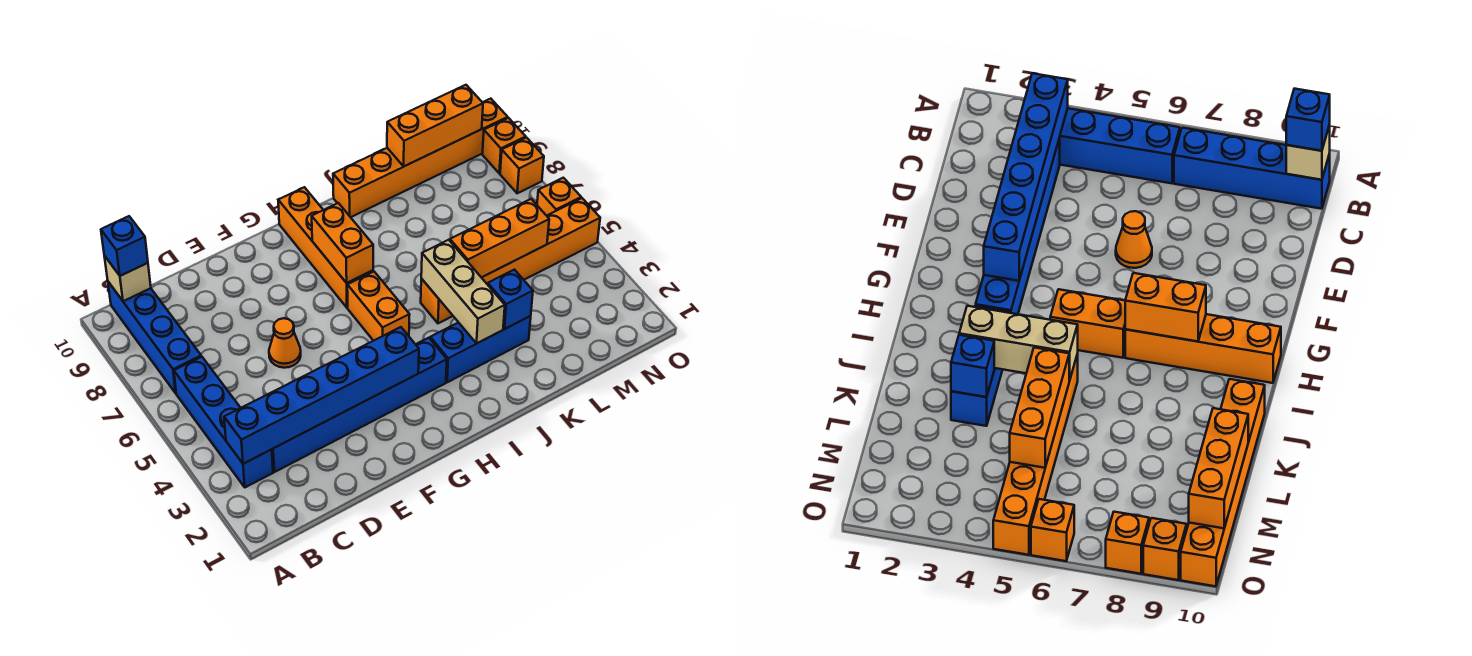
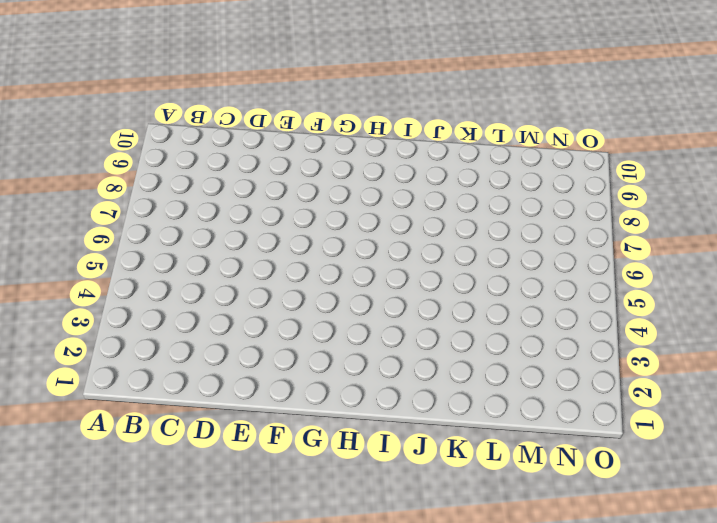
none -> blue 1x4 brick [174,357,273,487]
none -> blue 1x4 brick [108,282,201,393]
none -> blue 1x6 brick [271,338,447,472]

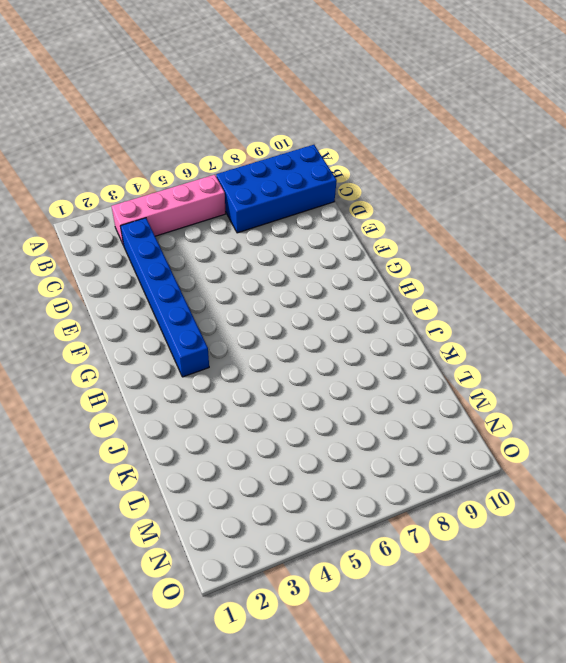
pink 1x4 brick [111,175,226,245] -> blue 1x4 brick [174,357,273,487]
blue 2x4 brick [216,145,337,233] -> blue 1x4 brick [108,282,201,393]
none -> orange 1x1 cone [269,318,301,368]
none -> orange 1x2 brick [347,271,410,341]
none -> orange 1x4 brick [278,187,373,308]

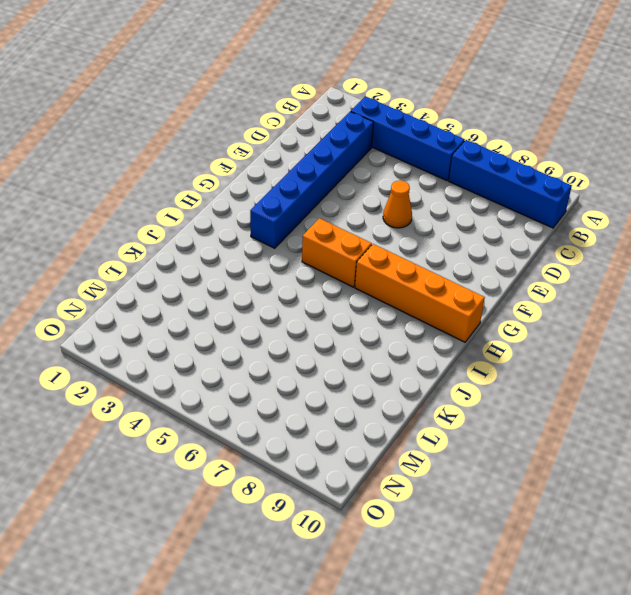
none -> blue 1x3 brick [430,316,531,382]
none -> orange 1x6 brick [421,198,600,323]
none -> orange 1x6 brick [333,99,508,217]

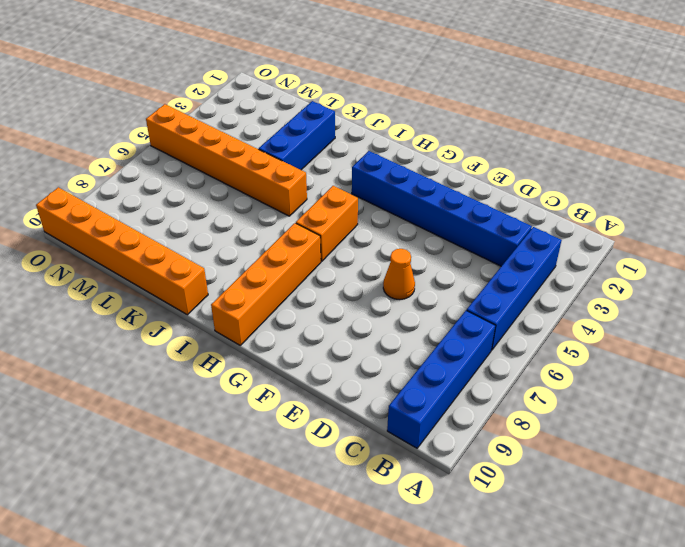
blue 1x3 brick [259,101,335,170] -> blue 1x3 brick turned to [430,316,531,382]
none -> orange 1x1 brick [537,178,581,216]
none -> orange 1x1 brick [500,138,544,193]
none -> orange 1x1 brick [482,118,526,173]

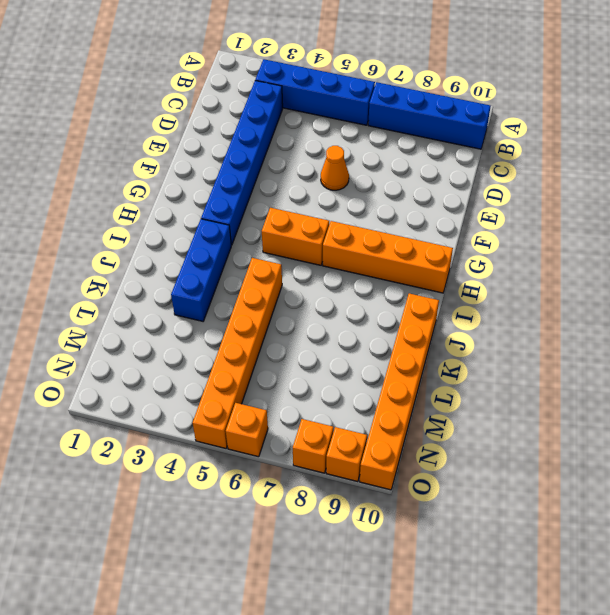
none -> blue 1x6 brick [224,327,419,464]
none -> tan 1x1 brick [104,256,151,301]
none -> orange 1x2 brick [312,203,373,283]

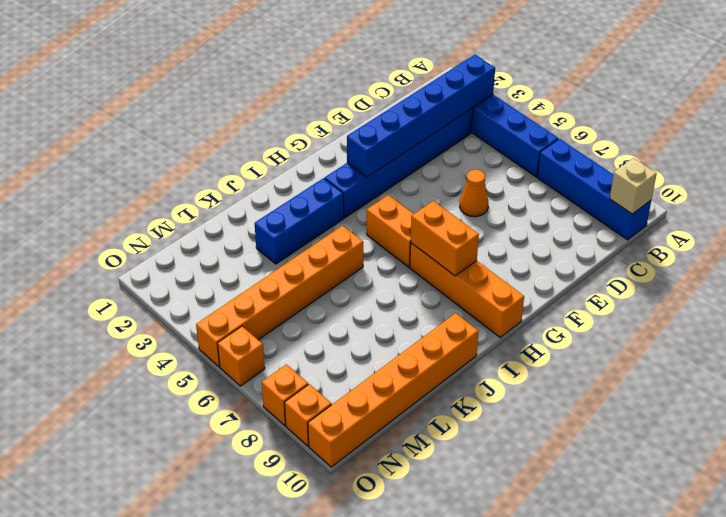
none -> tan 1x3 brick [421,240,505,343]
none -> blue 1x1 brick [488,270,533,329]
none -> orange 1x3 brick [450,199,549,277]

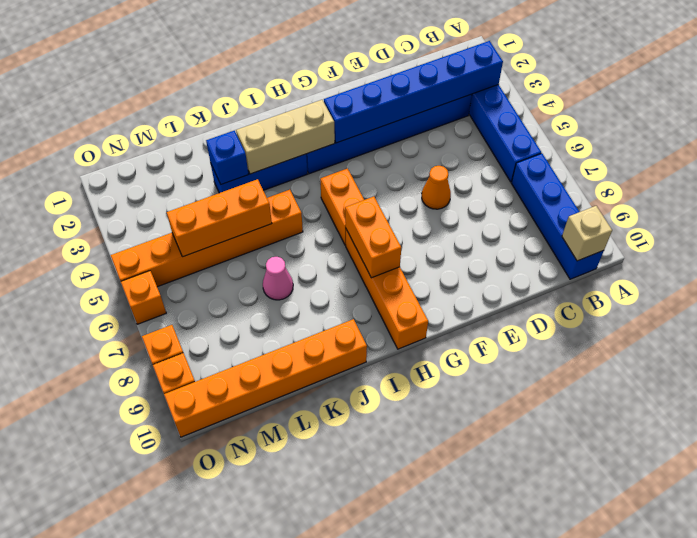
tan 1x3 brick [236,100,335,174] -> tan 1x3 brick turned to [421,240,505,343]
pink 1x1 cone [263,257,293,300] -> none
none -> orange 1x3 brick [387,85,483,167]
none -> blue 1x1 brick [101,216,148,276]

